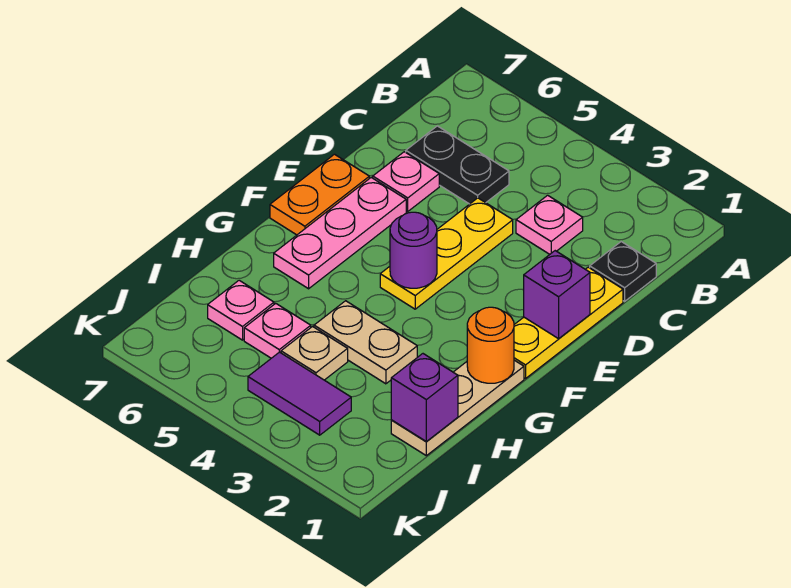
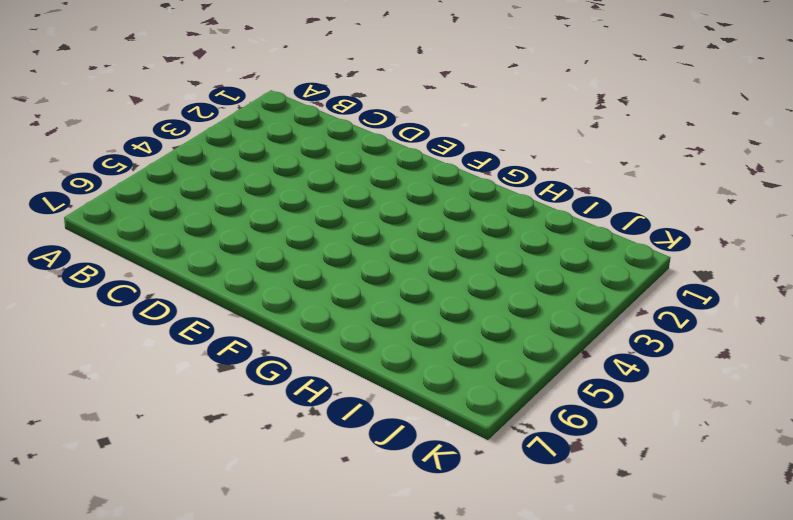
none -> black 1x1 plate [590,242,656,301]
none -> pink 1x1 plate [516,195,583,254]
none -> black 1x2 plate [406,126,509,204]

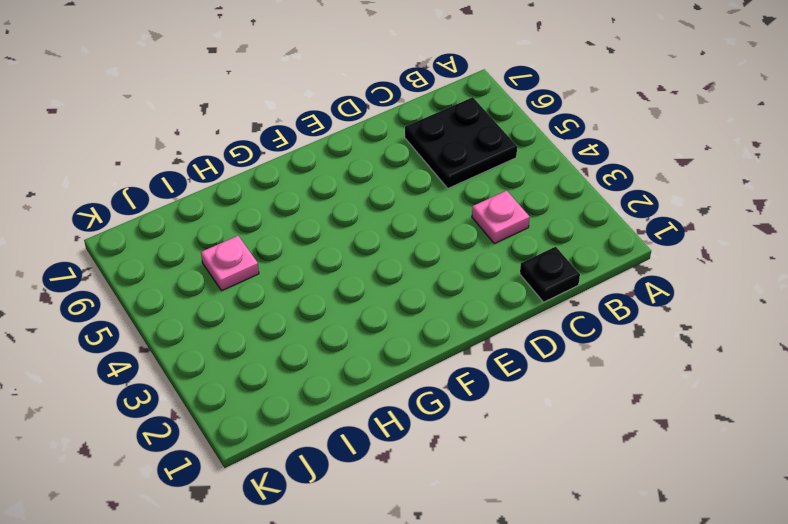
black 2x2 plate [405,97,517,188] -> black 1x2 plate [406,126,509,204]
none -> yellow 1x3 plate [514,267,623,378]
none -> yellow 1x3 plate [380,198,513,309]
none -> pink 1x1 plate [373,152,439,211]

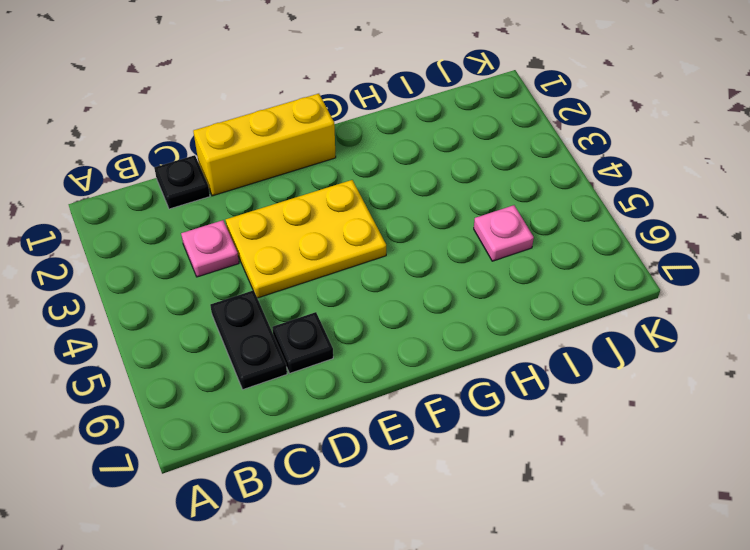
yellow 1x3 brick [193,94,336,196] -> yellow 1x3 plate [514,267,623,378]
yellow 2x3 plate [226,180,386,298] -> yellow 1x3 plate [380,198,513,309]
black 1x1 plate [272,312,333,373] -> pink 1x1 plate [373,152,439,211]
none -> pink 1x3 plate [274,177,406,289]
none -> orange 1x2 plate [270,154,369,235]
none -> tan 1x3 plate [391,360,524,456]

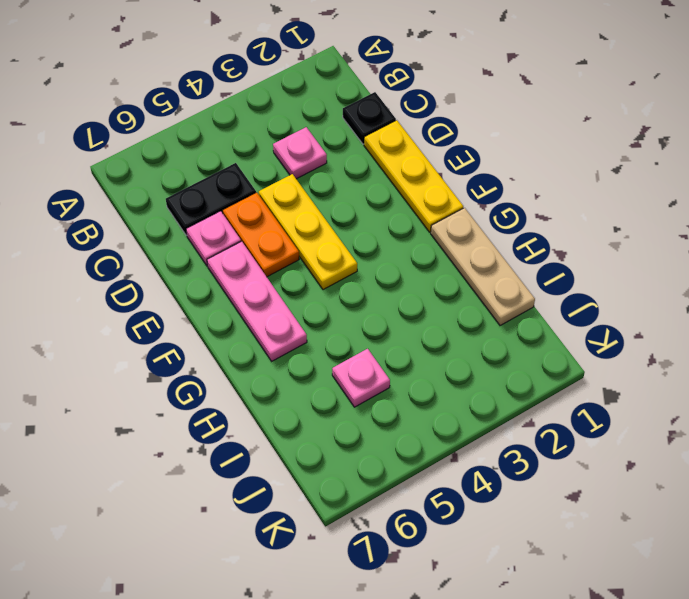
orange 1x2 plate [223,192,299,277] -> orange 1x2 plate moved to [270,154,369,235]
none -> tan 1x2 plate [314,301,417,384]
none -> tan 1x1 plate [281,327,348,380]
none -> pink 1x1 plate [208,280,274,340]

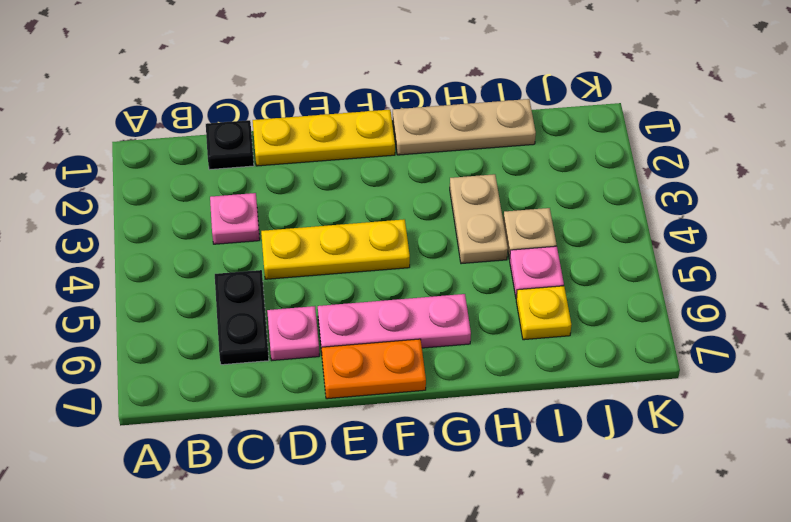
yellow 1x1 plate [516,286,571,340] -> pink 1x1 plate [208,280,274,340]
none -> purple 1x2 tile [248,352,351,435]
none -> purple 1x1 brick [524,251,590,339]
none -> purple 1x1 round brick [390,212,437,288]

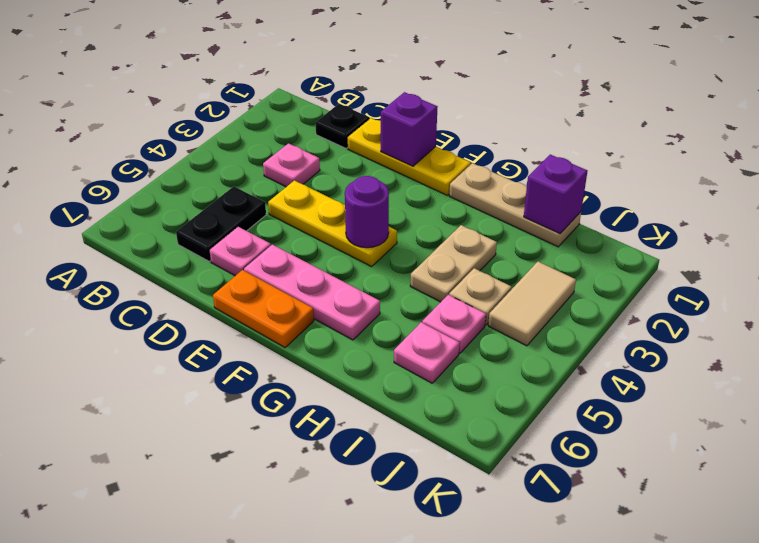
tan 1x2 tile [488,262,576,346] -> purple 1x2 tile [248,352,351,435]
none -> orange 1x1 round brick [467,307,514,383]

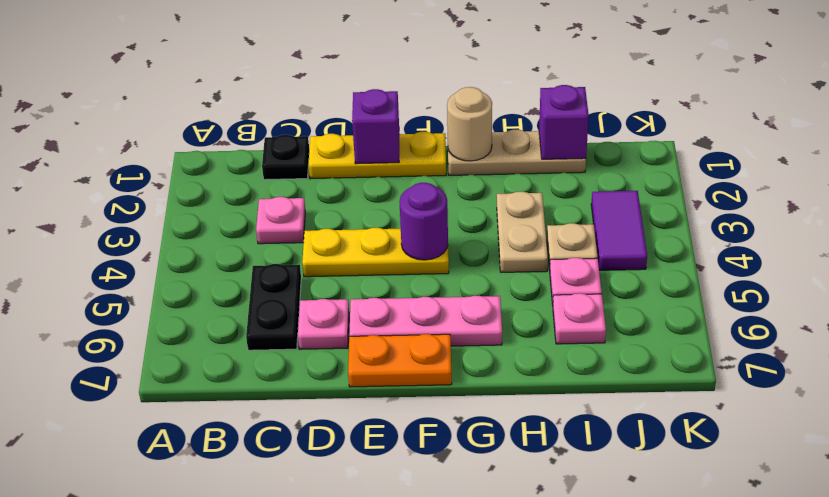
tan 1x1 round brick [447,87,492,161] -> orange 1x1 round brick [467,307,514,383]

